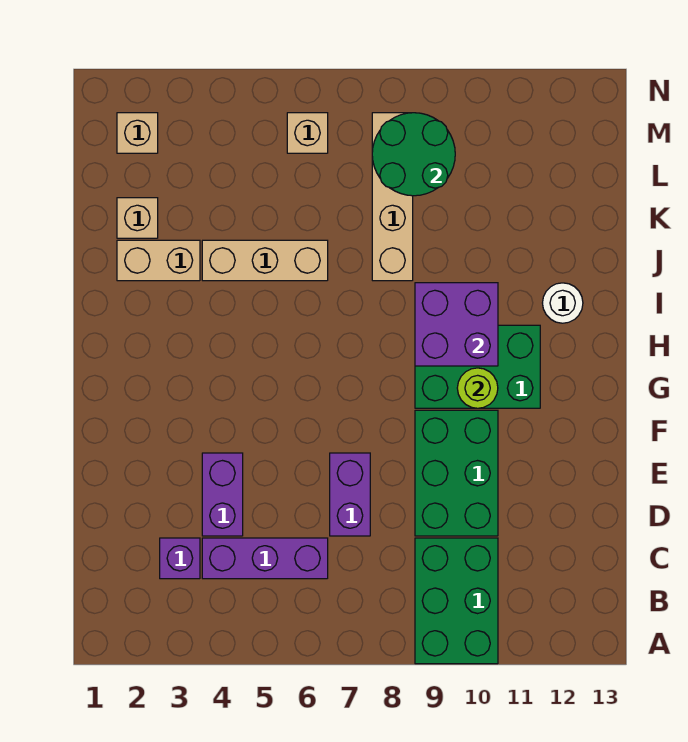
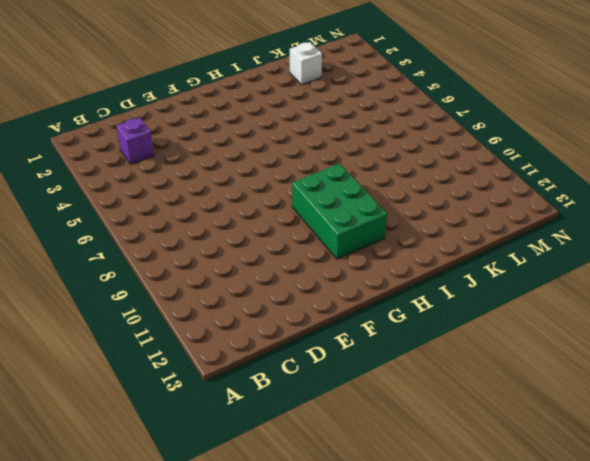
white 1x1 brick [290,42,322,84] -> tan 1x1 brick [117,198,158,238]
none -> green 2x3 brick [415,538,498,664]
none -> purple 1x3 brick [202,538,328,579]
none -> purple 1x2 brick [202,453,243,536]

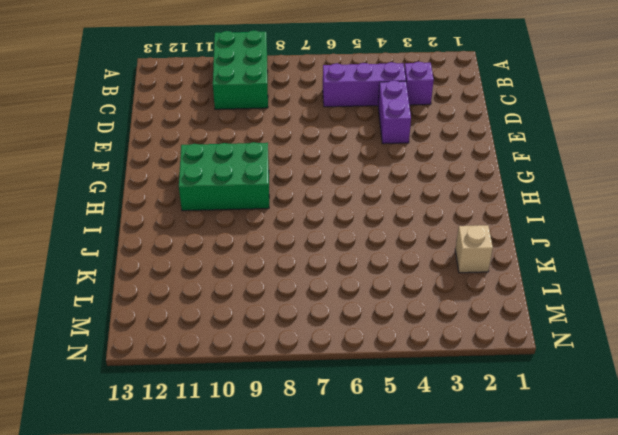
none -> purple 1x2 brick [330,453,370,536]
none -> green 2x3 brick [415,410,498,536]
none -> white 1x1 round brick [543,283,583,323]

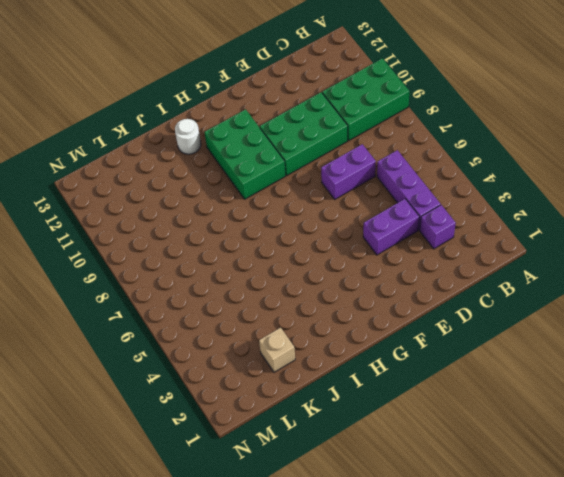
none -> tan 1x2 brick [117,240,200,281]
none -> tan 1x3 brick [202,240,328,281]
none -> tan 1x4 brick [372,113,413,281]

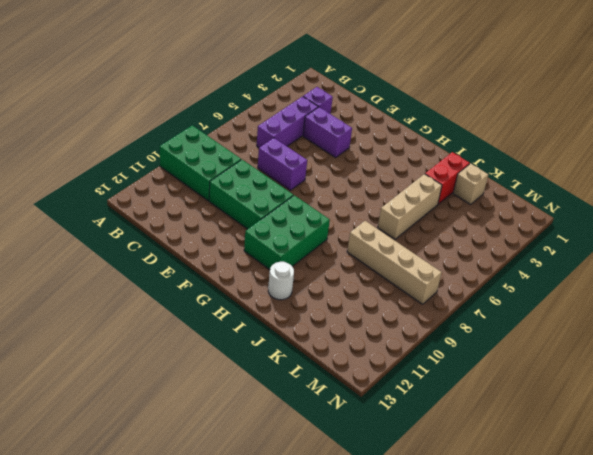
red 1x2 brick [425,152,470,204] -> tan 1x2 brick [117,240,200,281]
none -> tan 1x1 brick [117,113,158,153]
none -> tan 1x1 brick [287,113,328,153]
none -> lime 1x1 round brick [457,368,498,408]

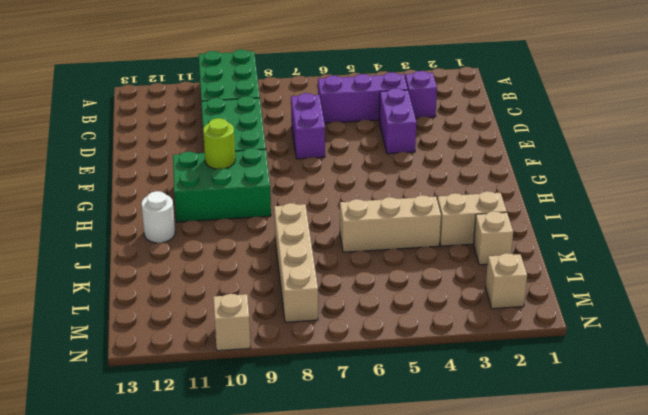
tan 1x1 brick [213,294,251,351] -> tan 1x1 brick moved to [287,113,328,153]
none -> purple 2x2 brick [415,283,498,366]
none -> green 2x2 round brick [372,113,455,196]

